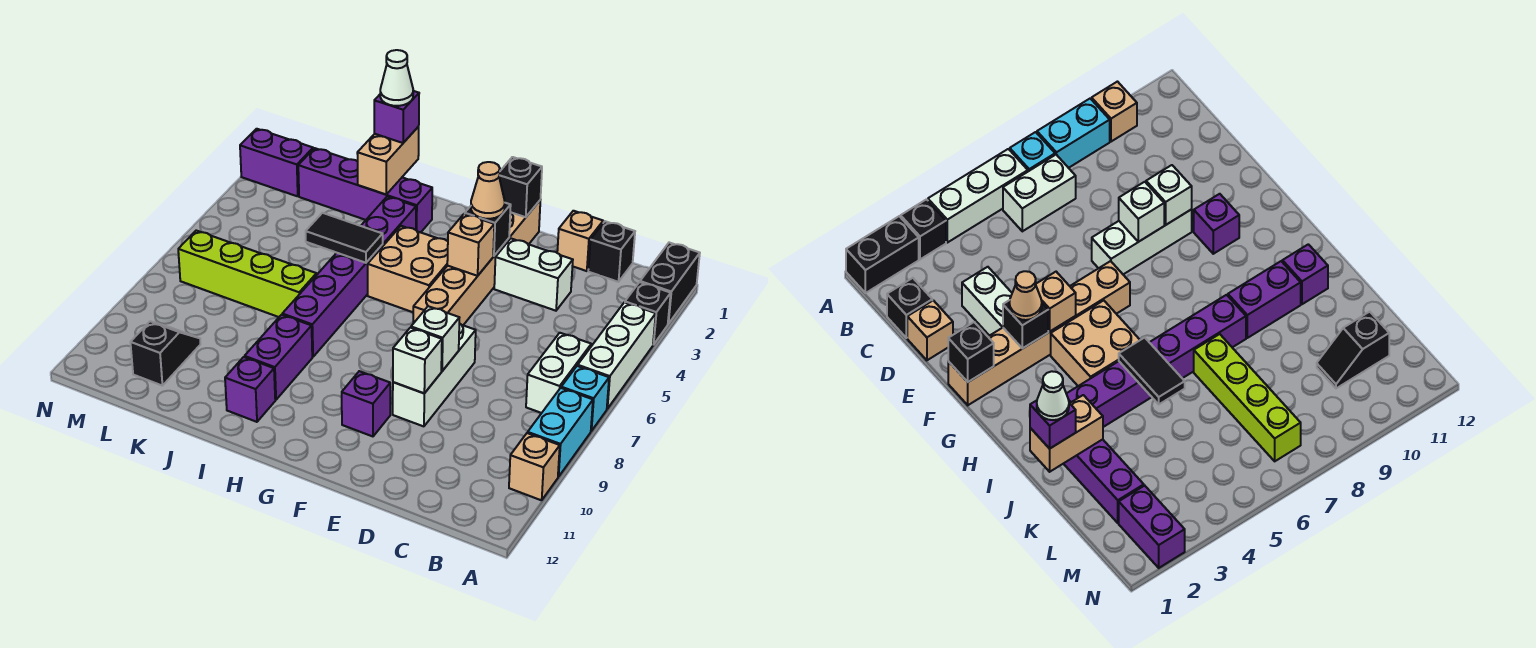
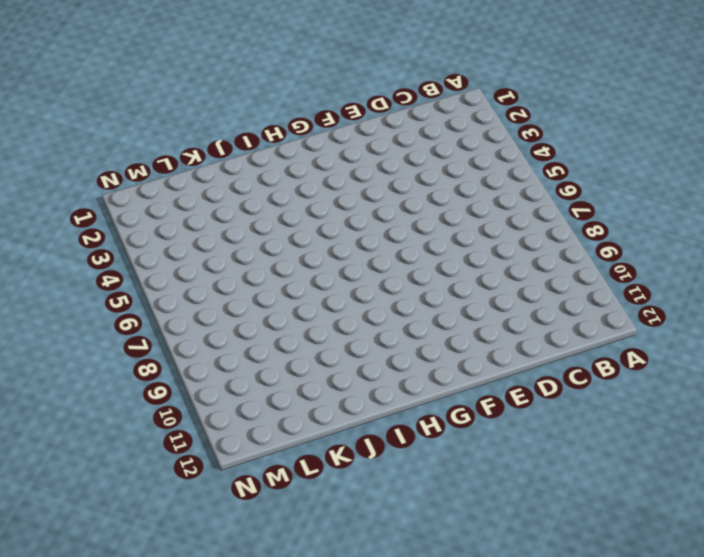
none -> black 1x2 brick [640,243,700,324]
none -> black 1x1 brick [625,282,671,345]
none -> white 1x3 brick [578,302,656,409]
none -> cyan 1x1 brick [561,366,609,431]

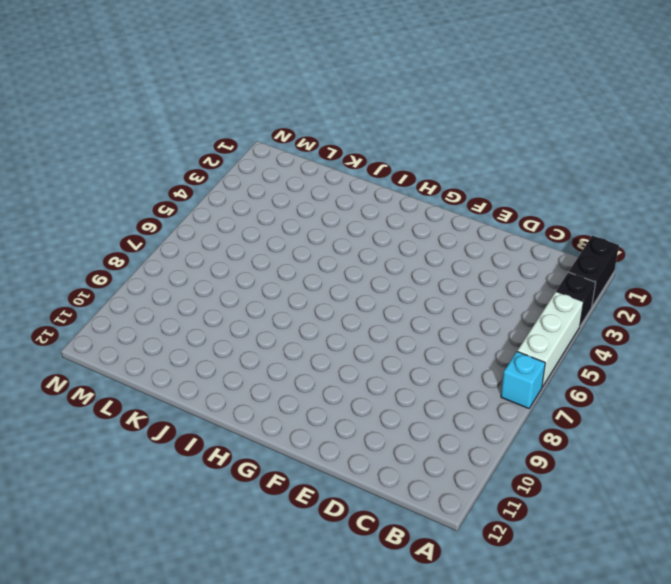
none -> cyan 1x2 brick [528,388,593,477]
none -> tan 1x1 brick [509,433,560,500]
none -> white 1x2 brick [526,333,591,413]
none -> black 1x1 brick [588,221,635,282]

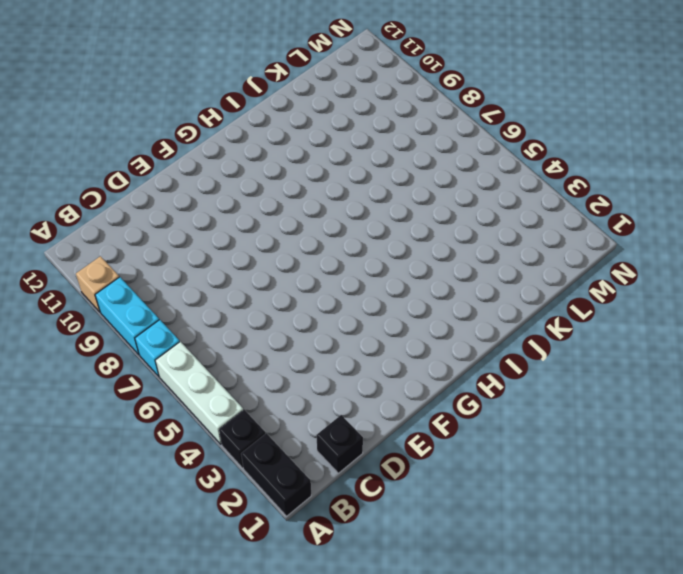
none -> white 1x2 brick [526,333,591,413]
none -> tan 1x1 brick [557,211,603,271]
none -> white 1x2 brick [494,239,573,311]
none -> white 1x3 brick [393,323,476,426]

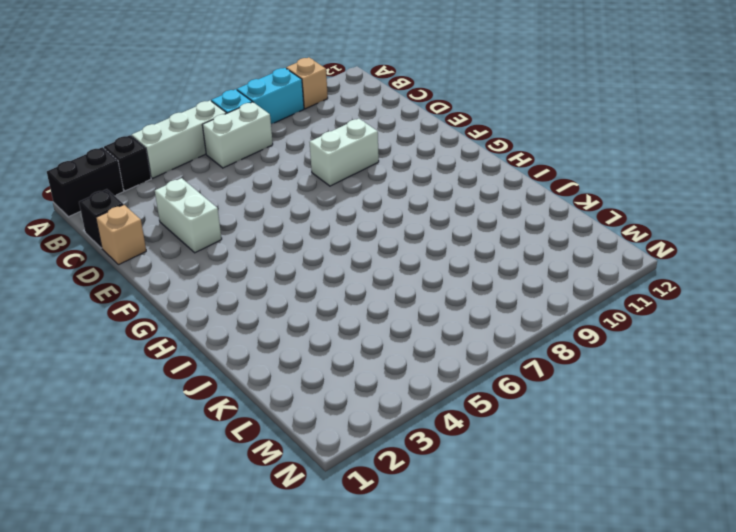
white 1x2 brick [310,119,379,186] -> white 1x3 brick [393,323,476,426]
none -> tan 1x6 brick [413,201,540,325]
none -> purple 1x1 brick [342,371,390,436]
none -> tan 2x2 brick [368,226,448,312]
none -> purple 1x4 brick [298,148,432,232]

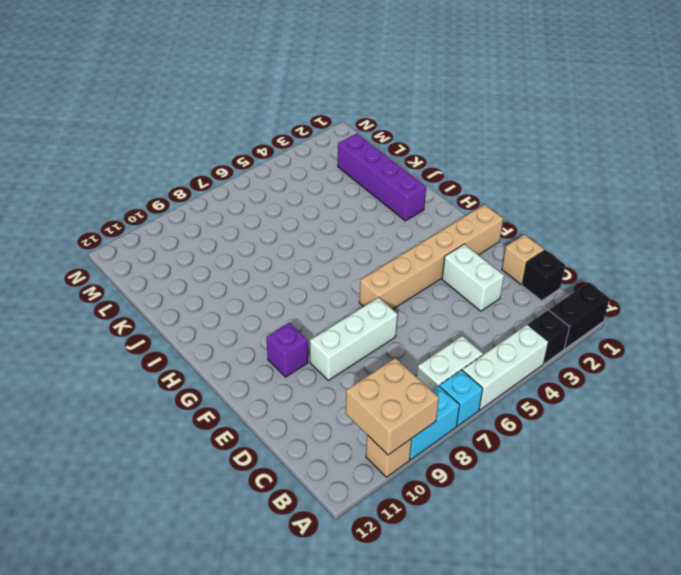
tan 2x2 brick [346,358,439,455] -> tan 2x2 brick moved to [368,226,448,312]
none -> purple 1x6 brick [282,197,416,357]
none -> purple 1x2 brick [245,315,312,400]
none -> purple 1x1 brick [225,357,275,422]
none -> lime 1x4 brick [178,231,316,317]

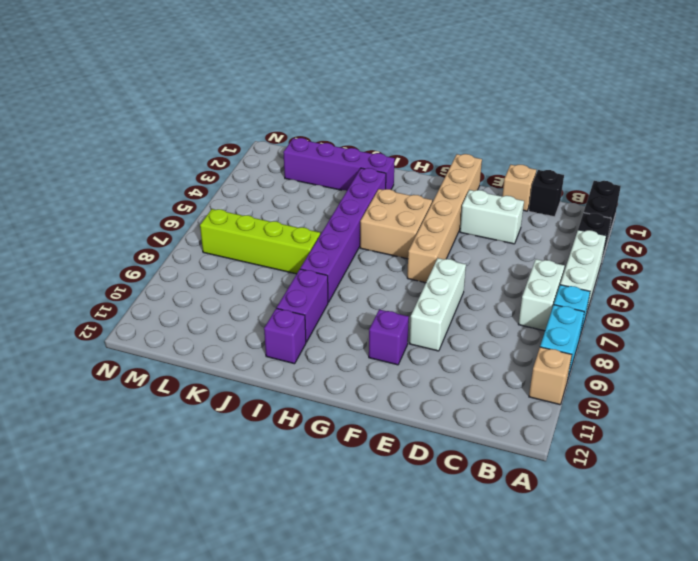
none -> black 1x2 slope [130,321,200,386]
none -> purple 1x2 brick [240,129,313,196]
none -> white 1x1 brick [411,306,459,371]
none -> white 1x1 brick [393,328,442,393]

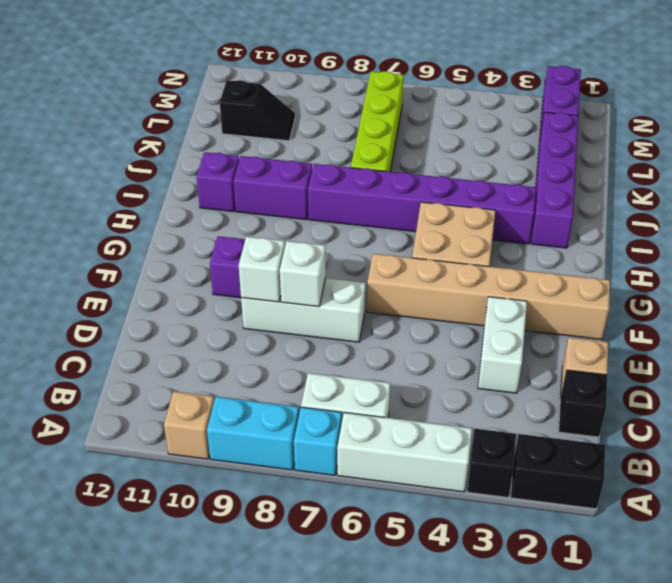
none -> black 1x1 brick [499,157,542,217]
none -> black 1x1 brick [465,203,511,256]
none -> tan 1x1 brick [447,214,494,276]
none -> black 1x2 tile [306,213,383,263]

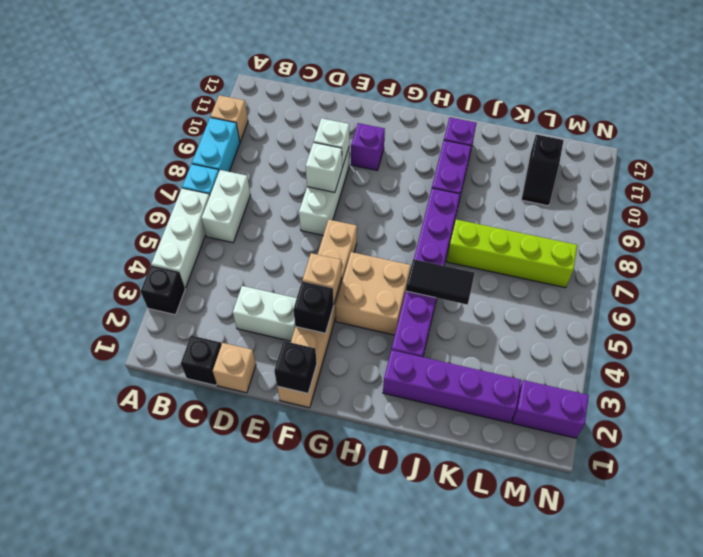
none -> black 1x2 brick [640,243,700,324]
none -> tan 1x2 brick [357,127,419,194]
none -> tan 1x1 cone [471,162,505,219]
none -> purple 1x1 brick [374,91,419,143]

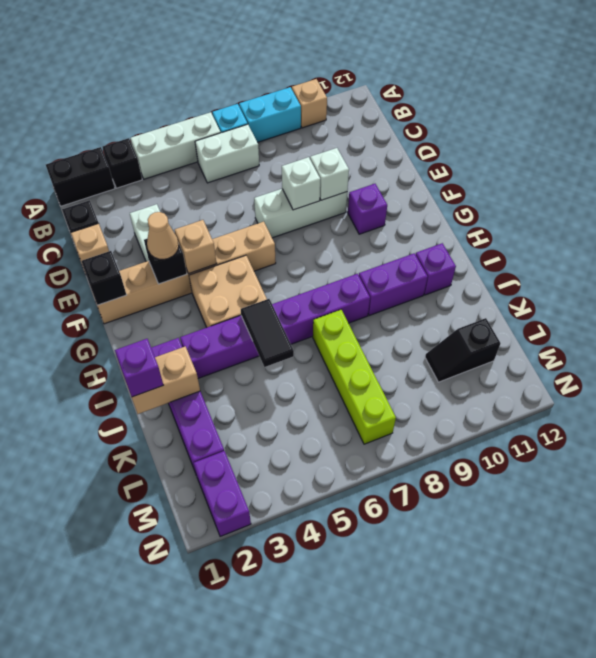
none -> white 1x1 cone [380,50,413,106]

